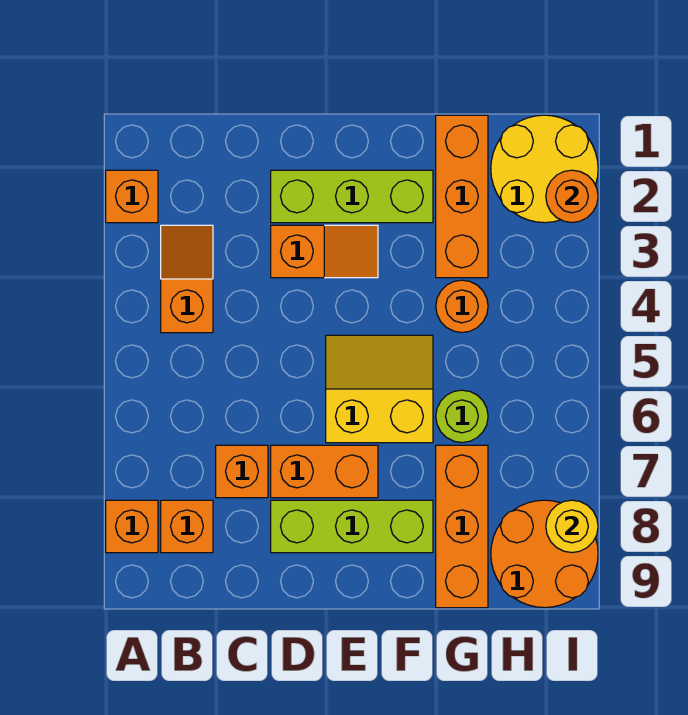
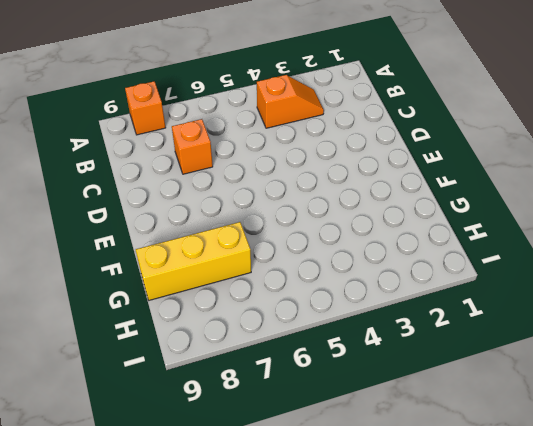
yellow 1x3 brick [136,222,251,300] -> orange 1x3 brick [436,445,488,608]
none -> orange 1x1 brick [106,170,158,223]
none -> orange 1x1 brick [161,500,213,553]
none -> lime 1x3 brick [271,170,433,223]

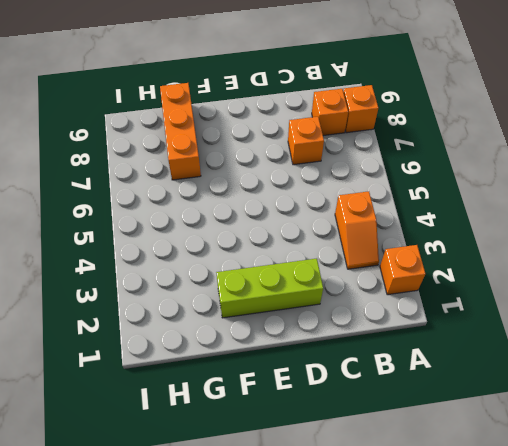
none -> orange 1x2 slope [271,225,378,278]
none -> orange 1x2 brick [271,445,378,498]
none -> lime 1x3 brick [271,500,433,553]

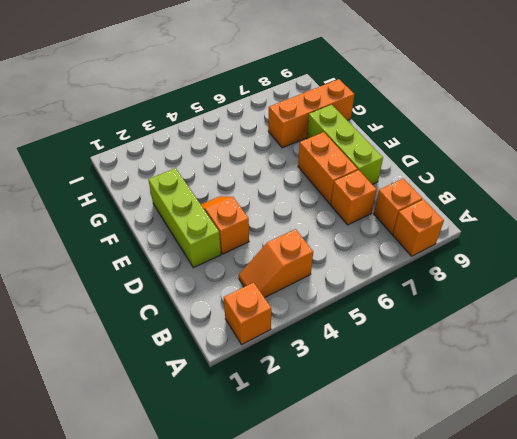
none -> yellow 2x2 slope [326,335,433,443]
none -> orange 1x3 brick [436,115,488,278]
none -> orange 1x1 round brick [436,280,488,333]

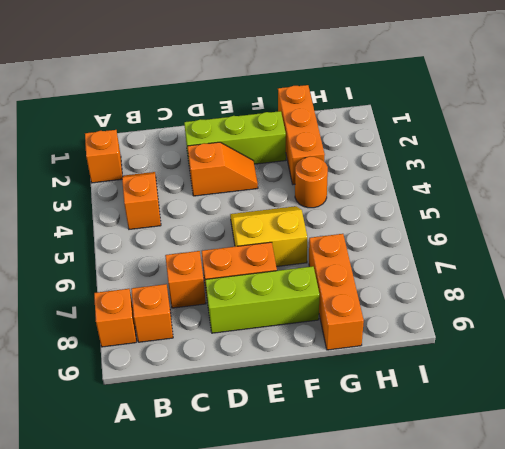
none -> lime 1x1 round brick [436,390,488,443]
none -> yellow 2x2 round brick [491,115,598,223]
none -> orange 2x2 round brick [491,500,598,608]

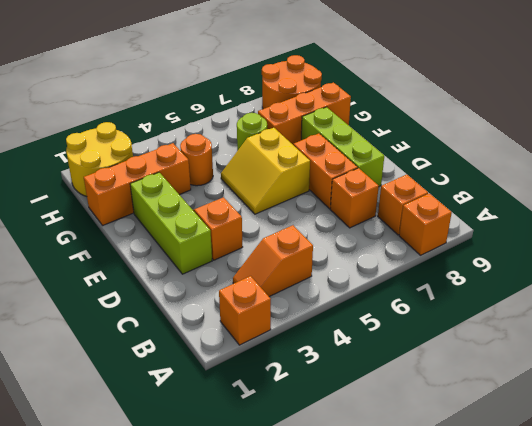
none -> orange 1x1 round brick [546,170,598,223]
none -> yellow 1x1 round brick [546,500,598,553]

